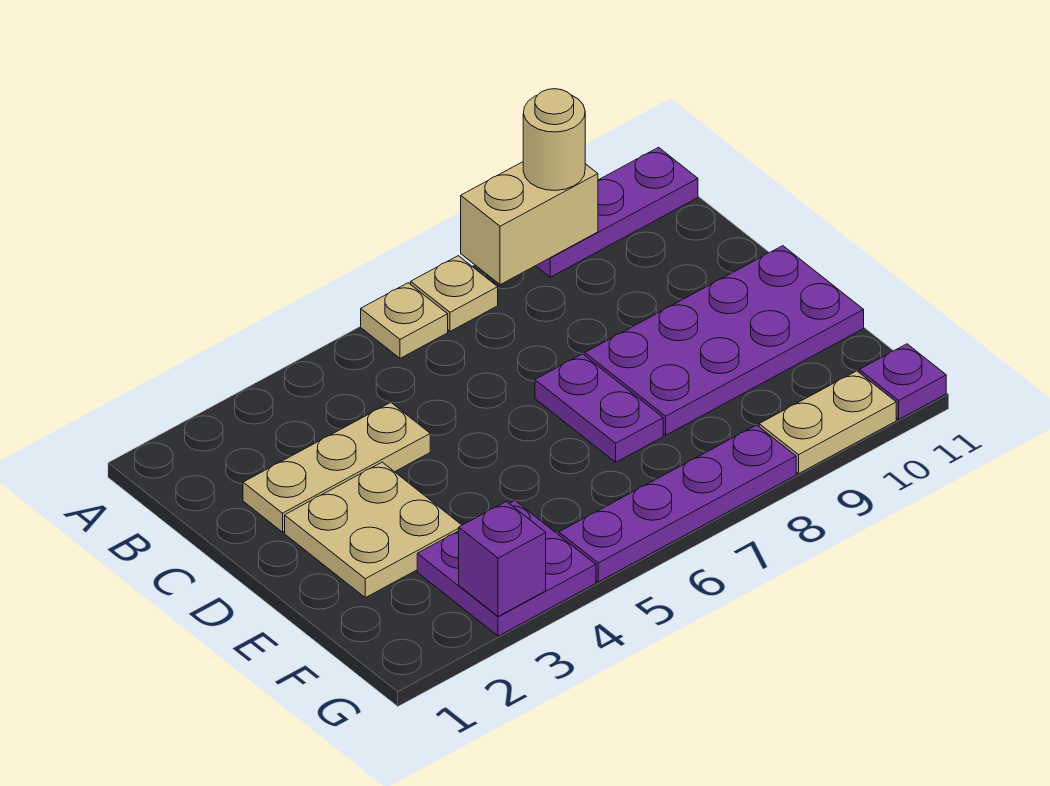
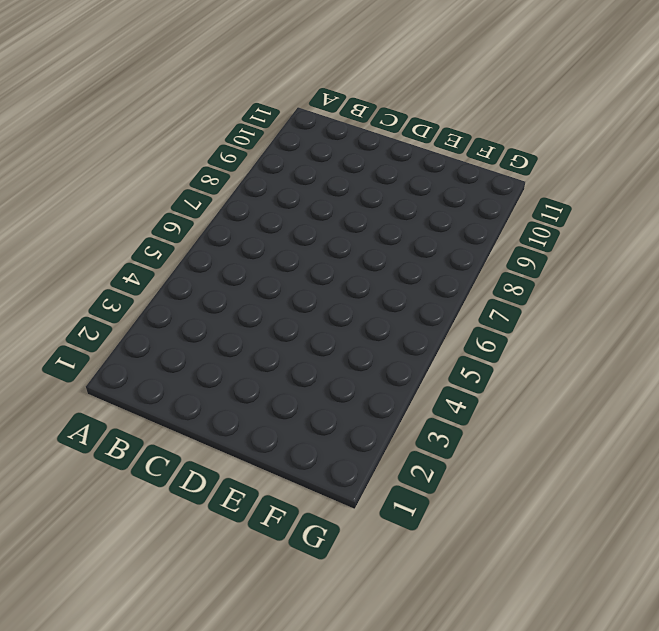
none -> tan 1x1 plate [361,283,448,358]
none -> tan 1x1 plate [411,256,498,331]
none -> purple 1x3 plate [536,147,698,277]

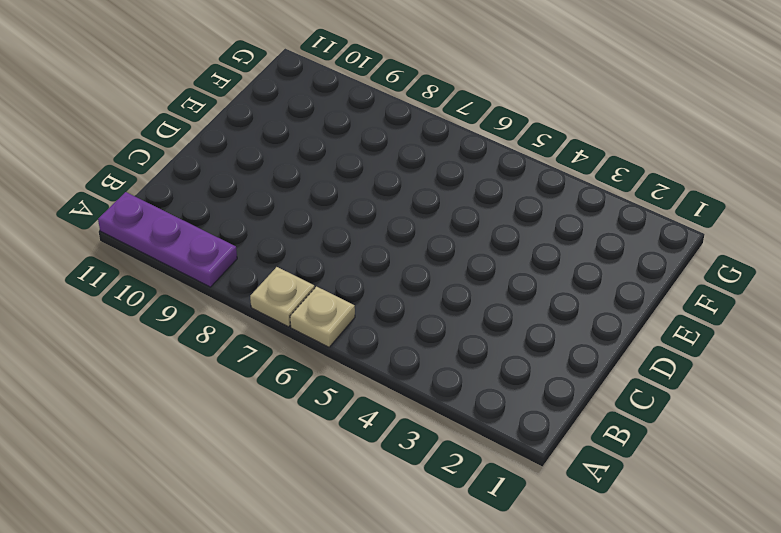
none -> tan 1x3 plate [243,402,430,532]
none -> tan 2x2 plate [285,462,462,598]
none -> purple 1x2 plate [535,354,663,462]

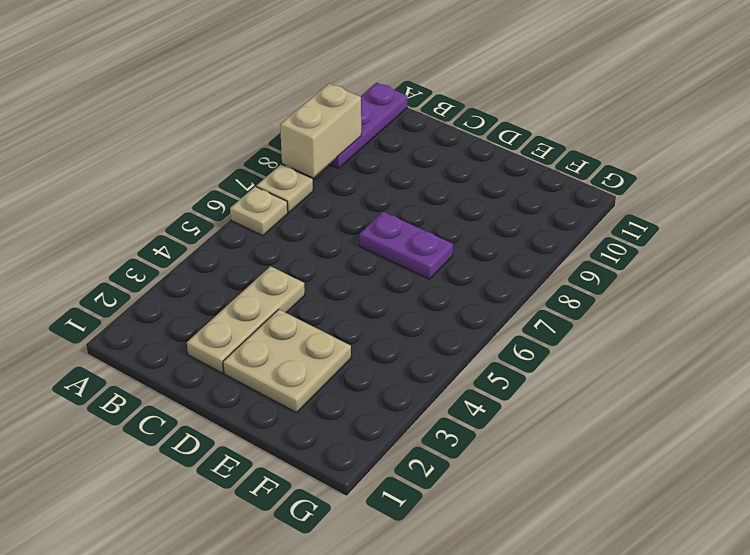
none -> purple 2x4 plate [585,246,864,435]
none -> purple 2x2 plate [417,501,596,636]
none -> purple 1x4 plate [559,425,796,582]

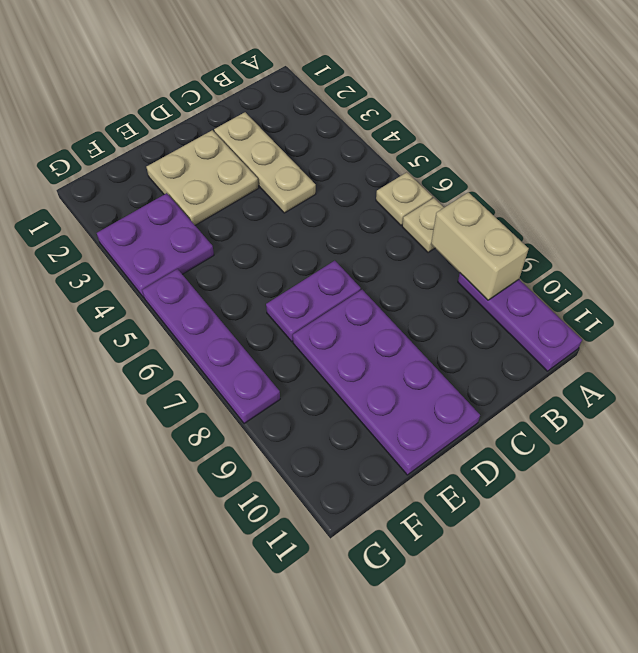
none -> tan 1x2 plate [759,371,896,474]
none -> purple 1x1 plate [859,344,946,419]
none -> purple 1x1 brick [459,501,546,616]

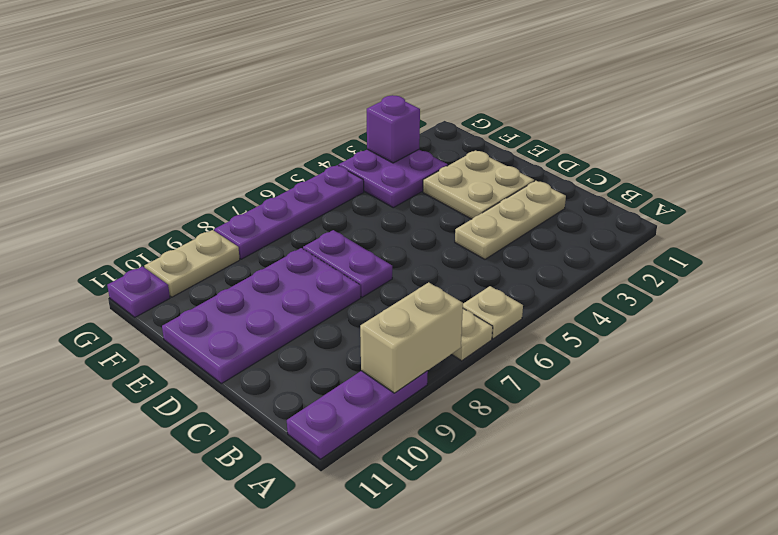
none -> tan 1x1 round brick [523,89,585,190]

